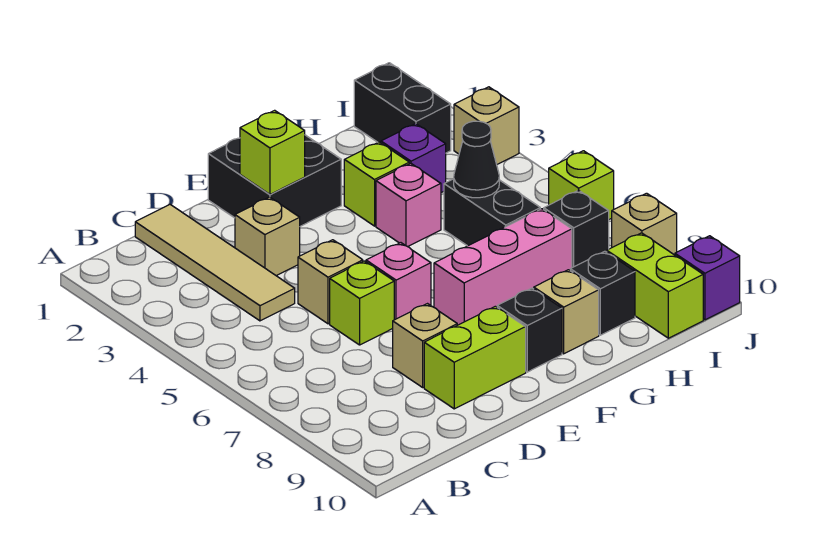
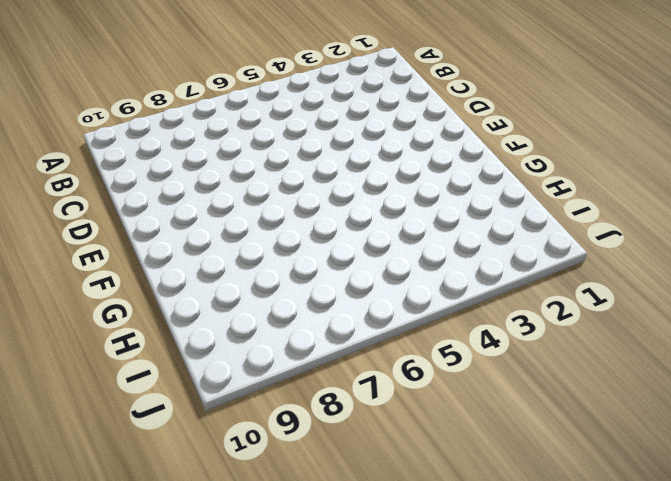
none -> tan 1x4 tile [135,205,295,321]
none -> tan 1x1 brick [235,197,300,276]
none -> tan 1x1 brick [298,240,363,324]

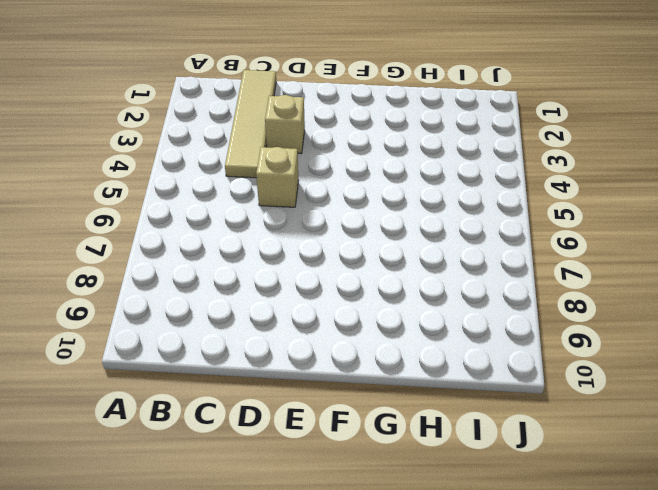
none -> lime 1x1 brick [330,261,394,345]
none -> tan 1x1 brick [393,304,457,387]
none -> lime 1x2 brick [424,306,526,409]

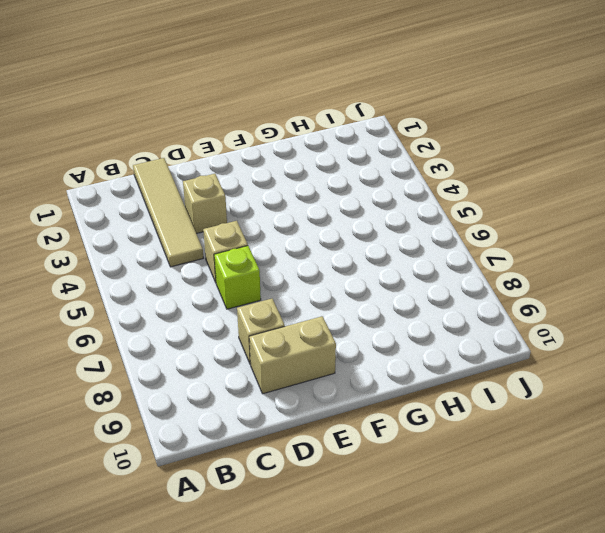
tan 1x2 brick [249,316,336,394] -> lime 1x2 brick [424,306,526,409]
none -> black 2x2 brick [208,135,341,226]
none -> pink 1x1 brick [366,243,431,320]
none -> pink 1x3 brick [434,209,572,325]

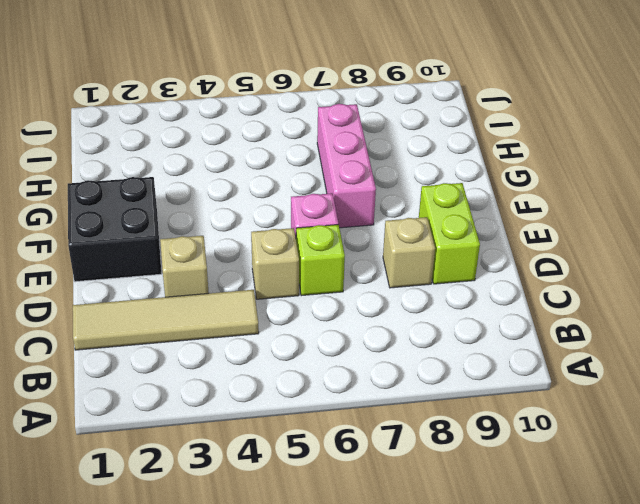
none -> black 1x1 brick [497,288,562,372]
none -> lime 1x1 brick [344,142,409,226]
none -> pink 1x1 brick [376,163,441,247]

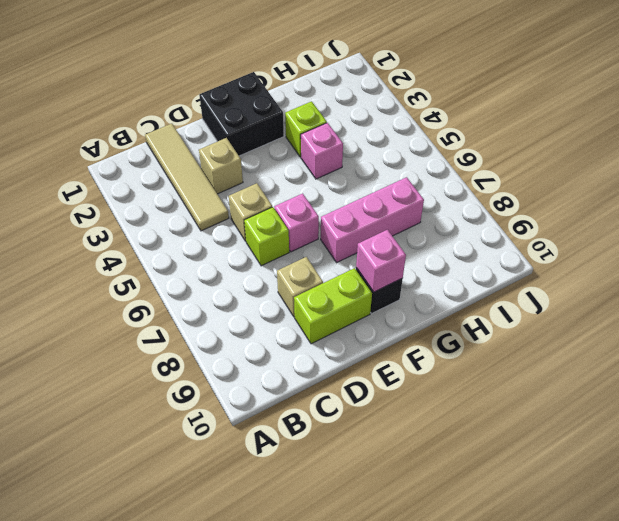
pink 1x1 brick [356,230,406,292] -> none
none -> tan 1x1 brick [534,270,599,354]
none -> purple 1x1 brick [381,124,446,193]
none -> black 1x2 brick [444,179,540,246]

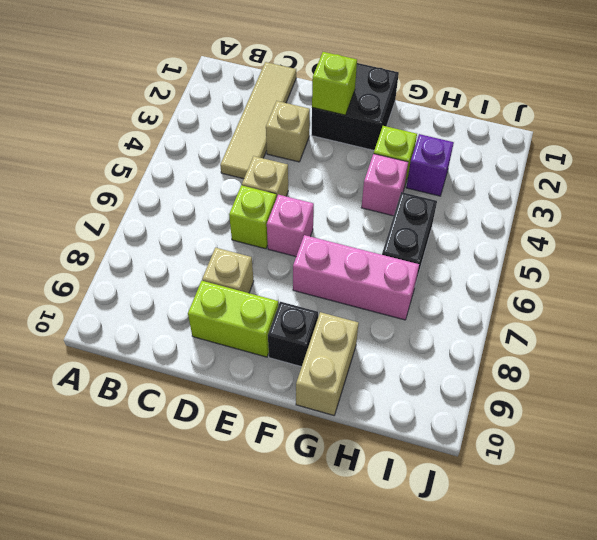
tan 1x2 brick [296,312,359,415] -> tan 1x1 brick [534,270,599,354]
none -> black 1x1 brick [570,251,635,335]
none -> black 1x2 brick [354,63,451,153]
none -> black 1x1 brick [544,190,609,268]

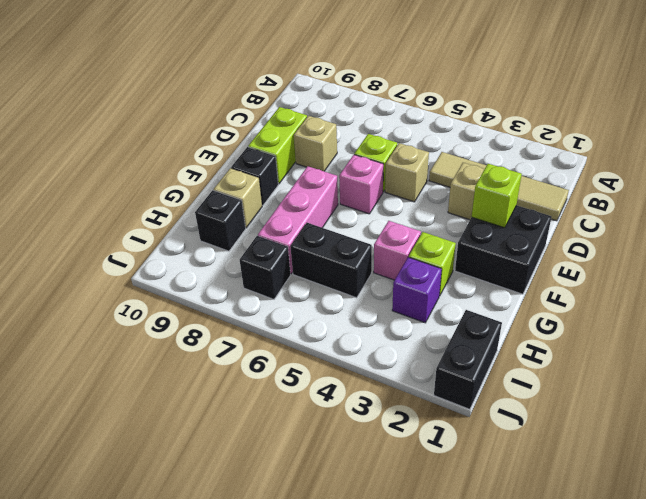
black 1x2 brick [434,310,502,409] -> black 1x2 brick turned to [354,63,451,153]
none -> lime 1x2 brick [607,233,703,338]
none -> tan 1x1 brick [454,87,519,164]
none -> lime 1x1 brick [549,151,614,219]

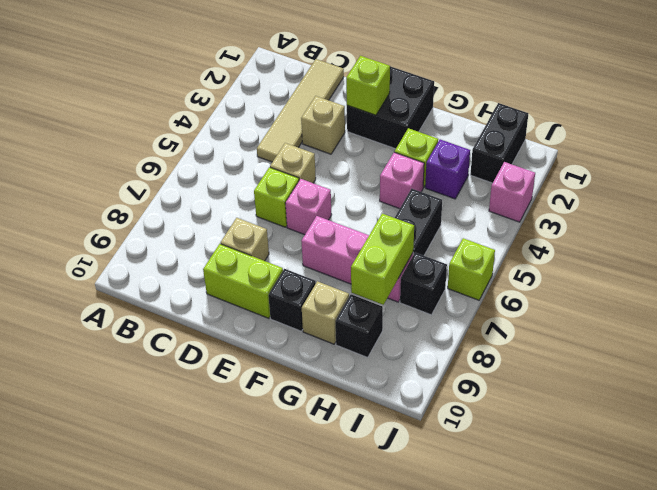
lime 1x2 brick [351,214,414,305] -> lime 1x2 brick moved to [607,233,703,338]
pink 1x1 brick [489,162,535,222] -> tan 1x1 brick [454,87,519,164]
none -> tan 1x1 brick [612,193,677,255]
none -> purple 1x1 brick [675,236,740,320]
none -> black 1x1 cone [454,121,499,198]

